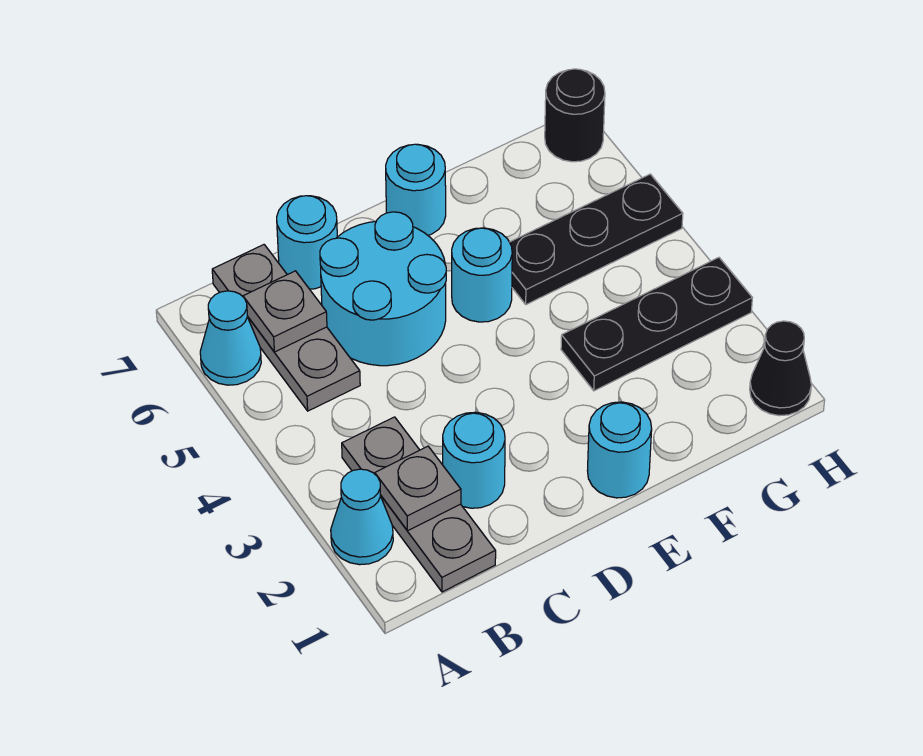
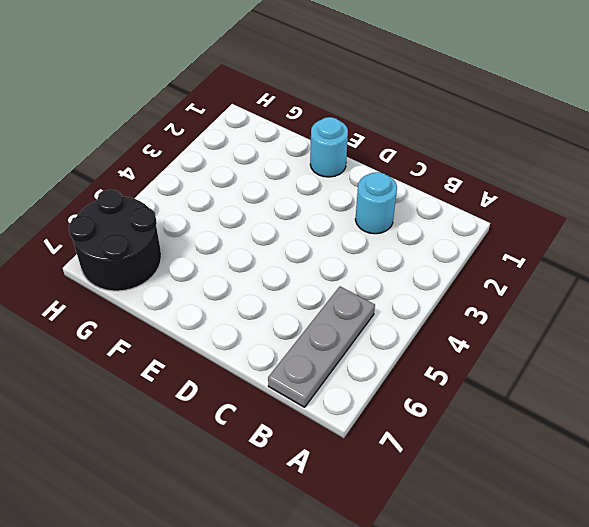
black 2x2 round brick [69,190,161,291] -> black 1x1 round brick [545,69,605,162]
none -> cyan 1x1 cone [331,469,393,565]
none -> cyan 1x1 cone [200,291,261,385]
none -> grey 1x3 plate [342,417,496,592]

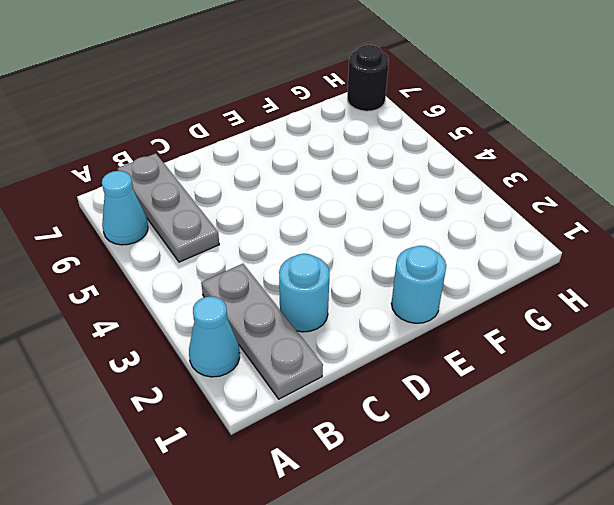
none -> cyan 2x2 round brick [320,212,446,366]
none -> cyan 1x1 round brick [277,196,337,289]
none -> cyan 1x1 round brick [452,228,512,322]

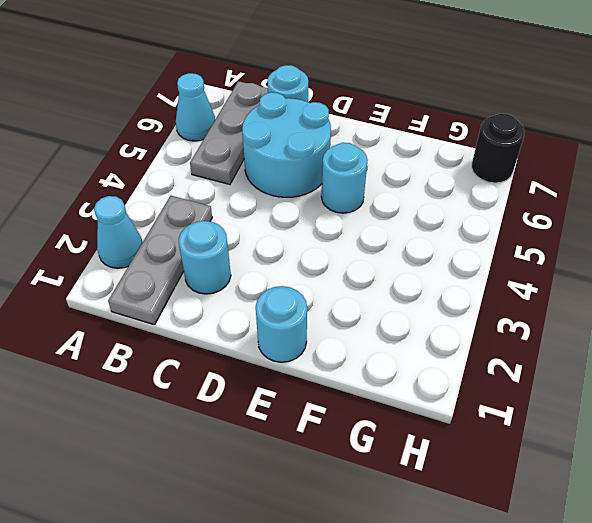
none -> cyan 1x1 round brick [386,144,446,235]
none -> black 1x3 plate [561,258,752,391]
none -> black 1x3 plate [510,174,683,304]

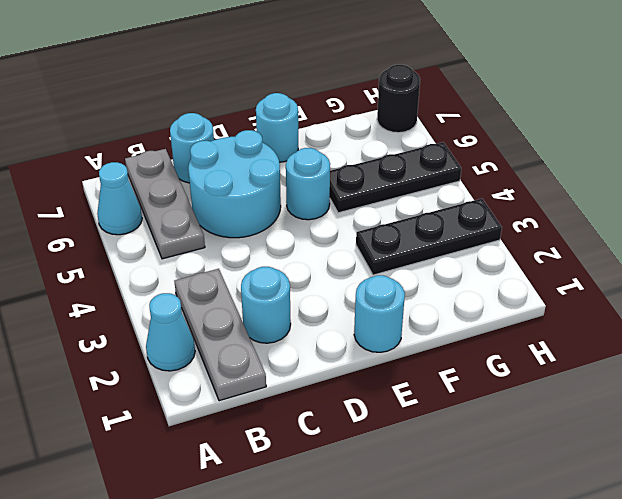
none -> black 1x1 cone [750,321,811,416]
none -> grey 1x1 plate [375,446,461,531]
none -> grey 1x1 plate [243,271,327,352]

